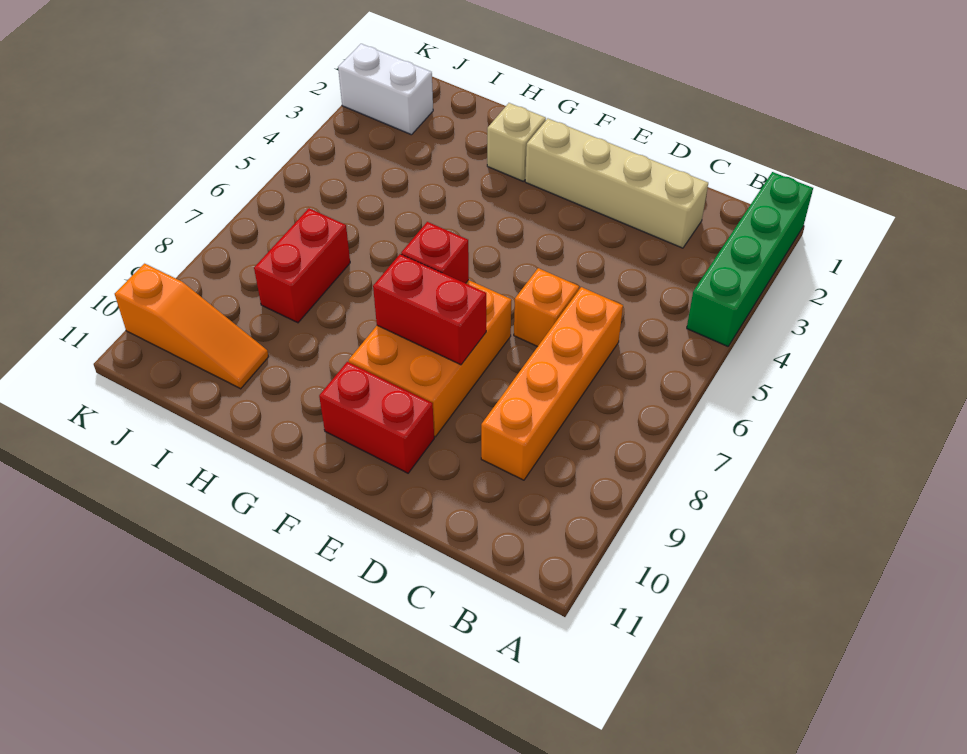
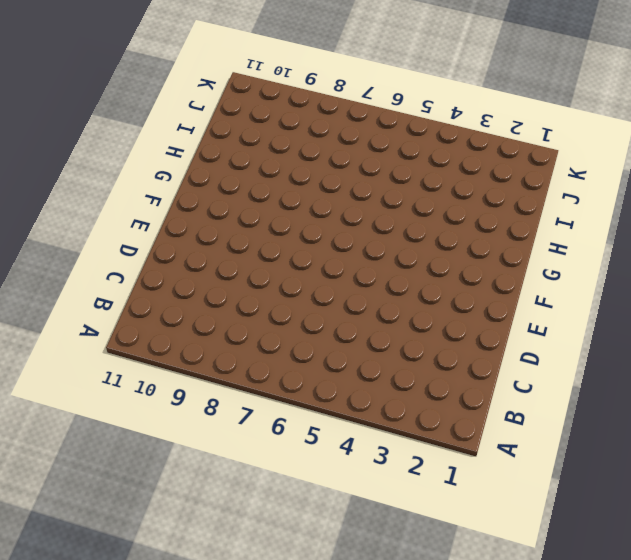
none -> green 1x4 brick [687,172,813,346]
none -> tan 1x4 brick [525,118,708,248]
none -> orange 1x4 brick [481,287,623,480]

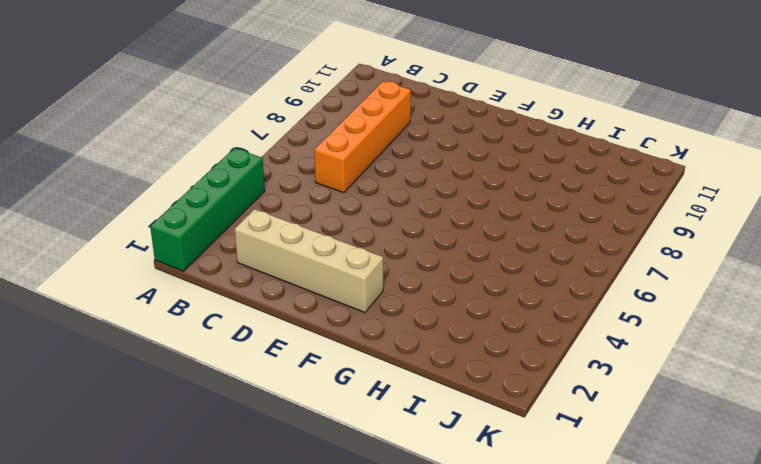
none -> orange 1x1 brick [514,268,579,347]
none -> orange 2x3 brick [349,280,512,437]
none -> red 1x2 brick [319,362,434,473]

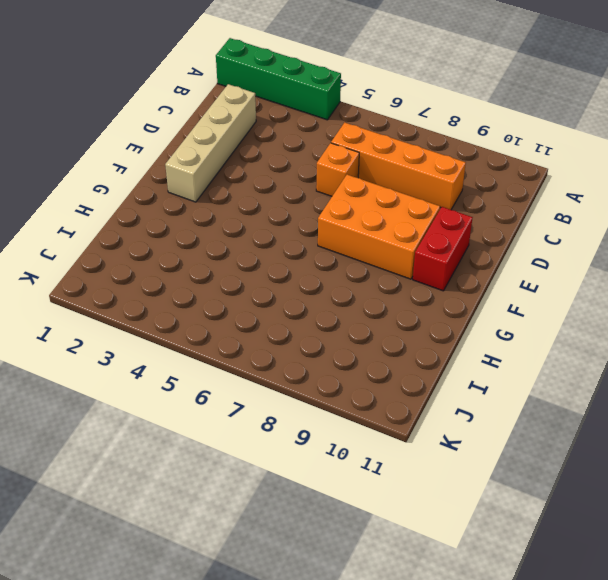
none -> tan 1x1 brick [487,103,546,181]
none -> red 1x2 brick [254,208,350,323]
none -> orange 1x3 slope [115,264,269,389]

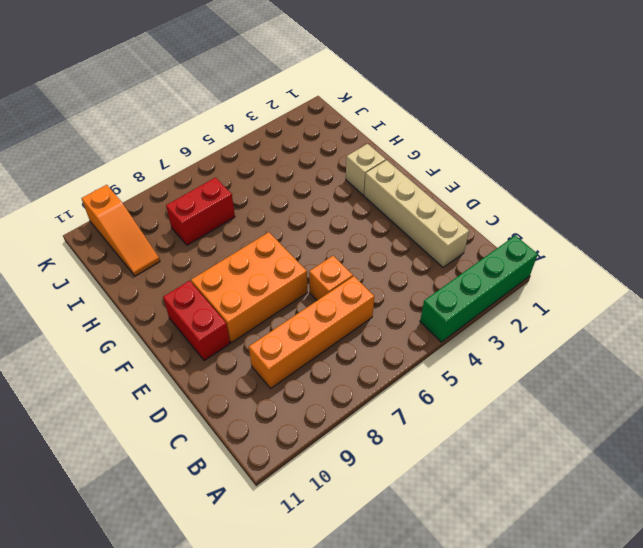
none -> white 1x2 brick [338,44,433,135]
none -> red 1x2 brick [373,254,486,365]
none -> red 1x1 brick [401,222,469,283]

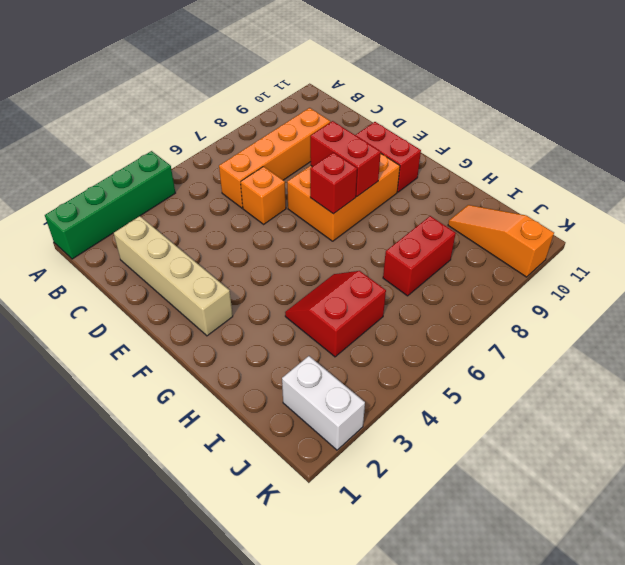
red 2x2 slope [285,271,386,357] -> none
none -> tan 1x1 brick [487,103,546,181]

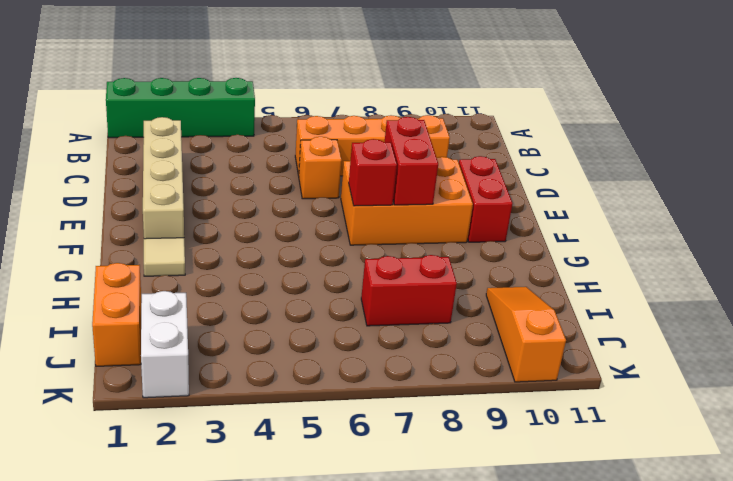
tan 1x1 tile [144,238,185,276] -> tan 1x1 brick [487,103,546,181]
orange 1x2 brick [92,263,142,366] -> none

